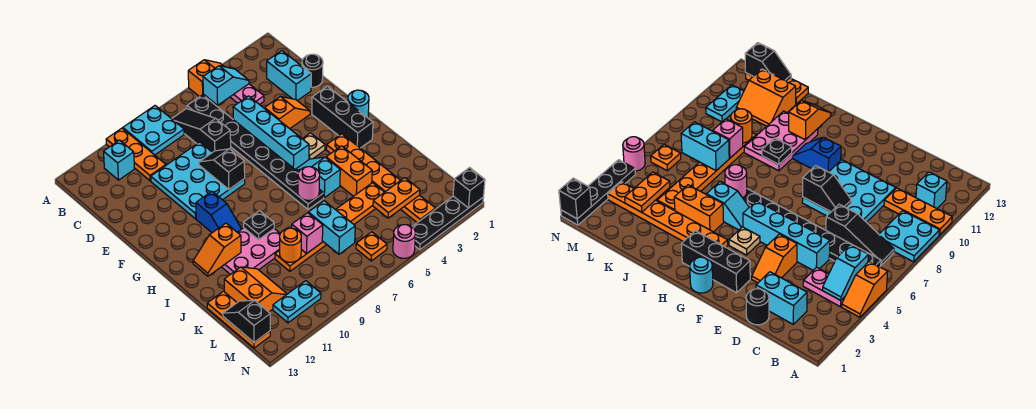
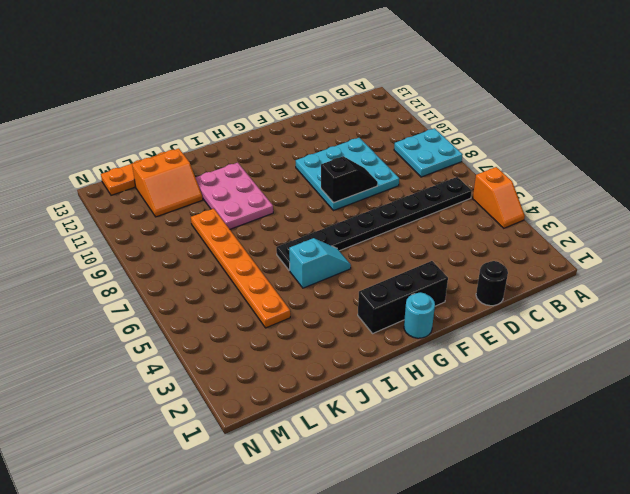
none -> orange 1x3 plate [106,128,166,181]
none -> pink 1x2 plate [231,84,264,105]
none -> black 1x3 slope [172,109,231,152]
none -> cyan 1x1 brick [103,140,134,180]

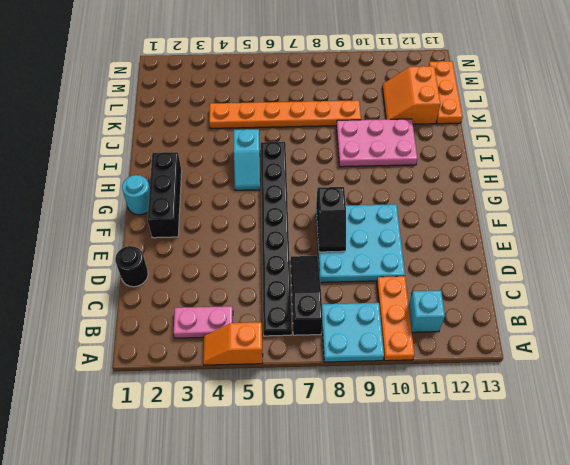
pink 1x2 plate [174,306,233,338] -> pink 1x2 plate turned to [231,84,264,105]
black 1x3 slope [291,256,323,335] -> black 1x3 slope turned to [172,109,231,152]
none -> cyan 1x2 brick [267,51,311,101]
none -> cyan 1x4 brick [233,96,309,169]
none -> orange 1x2 slope [265,97,310,129]
none -> tan 1x1 plate [302,133,325,159]

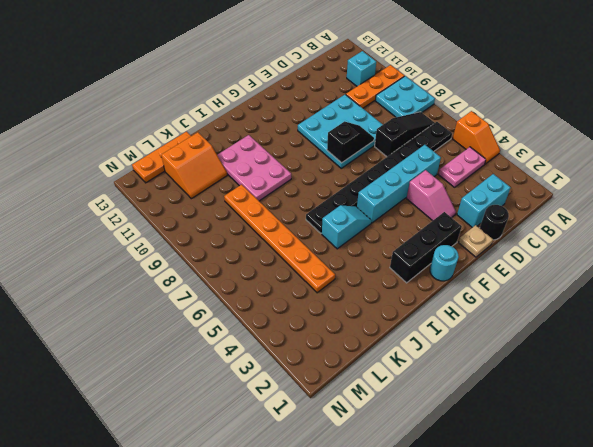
tan 1x1 plate [459,225,493,257] -> tan 1x1 plate moved to [302,133,325,159]
pink 1x2 slope [407,170,456,221] -> orange 1x2 slope [265,97,310,129]
none -> blue 1x2 slope [196,191,241,233]
none -> orange 1x6 plate [326,134,436,223]
none -> orange 1x2 brick [326,146,372,196]
none -> orange 1x1 plate [356,232,387,261]

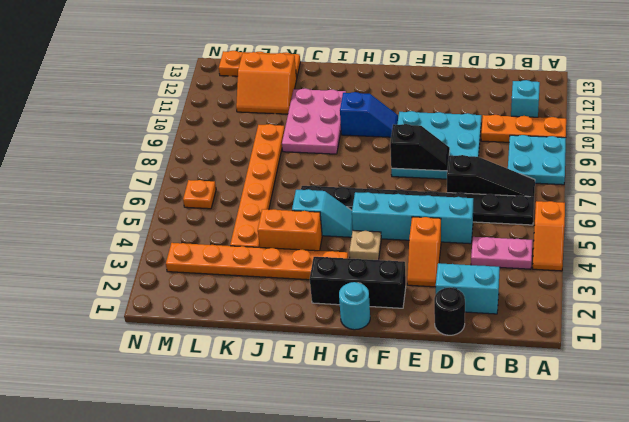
blue 1x2 slope [340,92,398,137] -> blue 1x2 slope turned to [196,191,241,233]
none -> cyan 1x2 plate [273,281,321,323]
none -> black 1x4 plate [412,196,484,250]
none -> pink 1x1 round brick [393,225,415,258]
none -> cyan 1x2 slope [203,66,249,105]

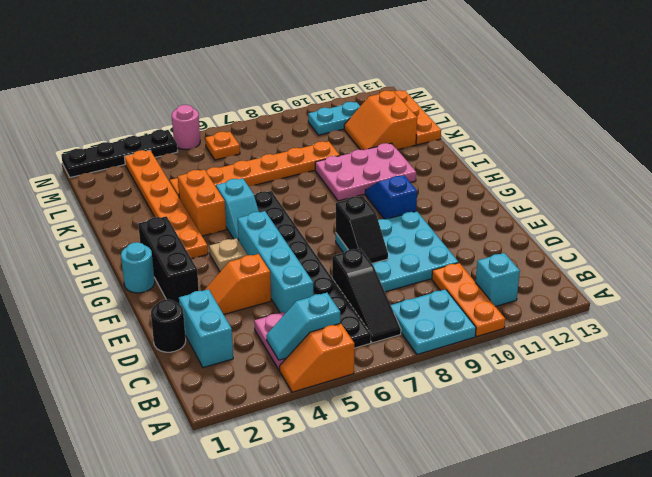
none -> pink 1x1 round brick [298,167,320,200]
none -> black 1x1 plate [244,211,274,240]
none -> orange 1x2 slope [193,223,241,276]
none -> cyan 1x2 brick [308,201,355,254]

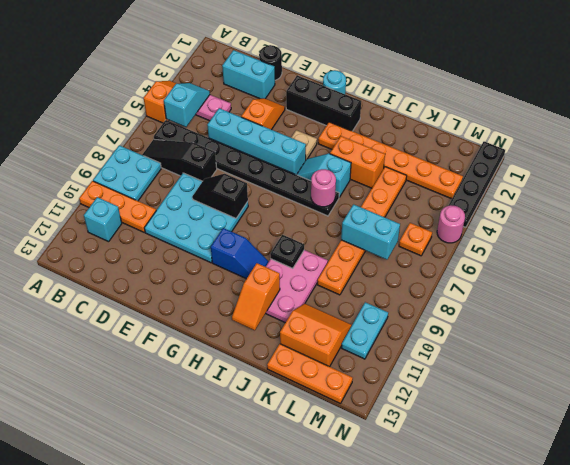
none -> pink 1x1 brick [292,213,323,254]
none -> orange 1x1 round brick [280,228,301,262]
none -> orange 1x2 plate [373,178,420,218]
none -> black 1x2 slope [223,300,270,342]

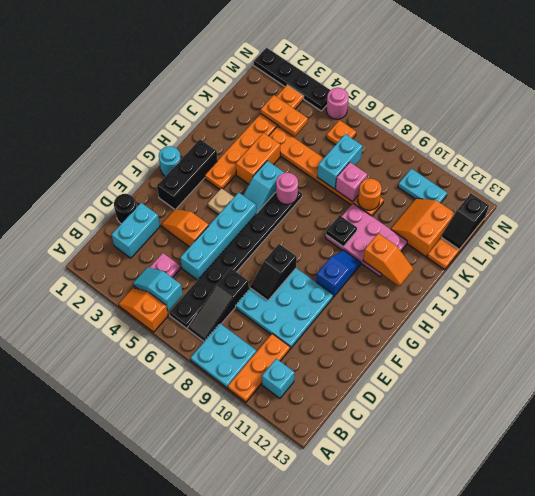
none -> black 1x1 brick [453,168,485,208]

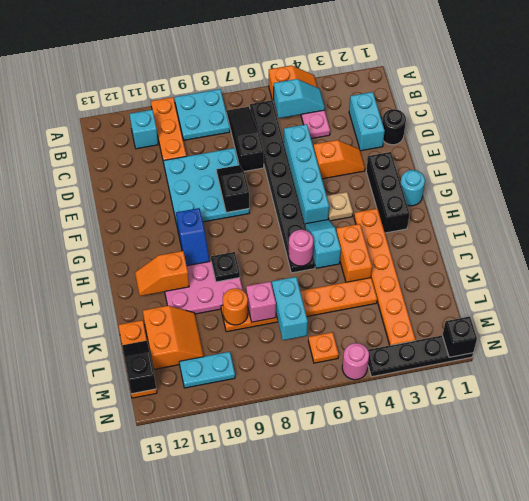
none -> orange 1x2 plate [373,178,420,218]

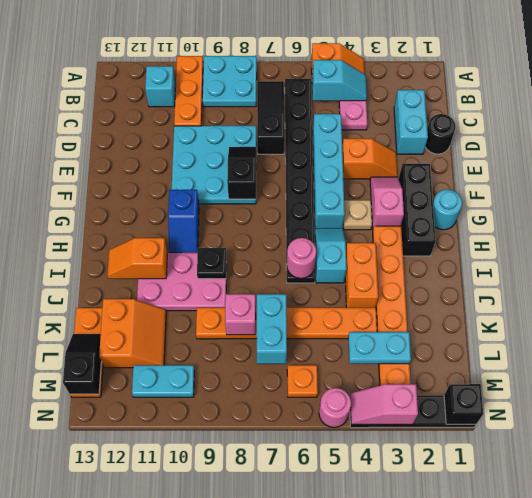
pink 1x2 slope [370,177,404,229] -> none
cyan 1x2 plate [348,332,411,364] -> orange 1x2 plate [373,178,420,218]
pink 1x2 slope [350,384,418,424] -> none
none -> orange 1x1 round brick [280,228,301,262]

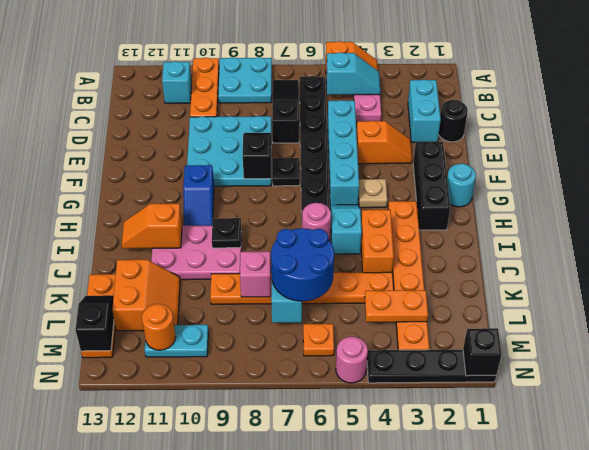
black 1x1 plate [272,158,300,186] -> none
blue 2x2 round brick [271,228,334,301] -> none
orange 1x1 round brick [142,304,176,350] -> orange 1x1 round brick moved to [280,228,301,262]

